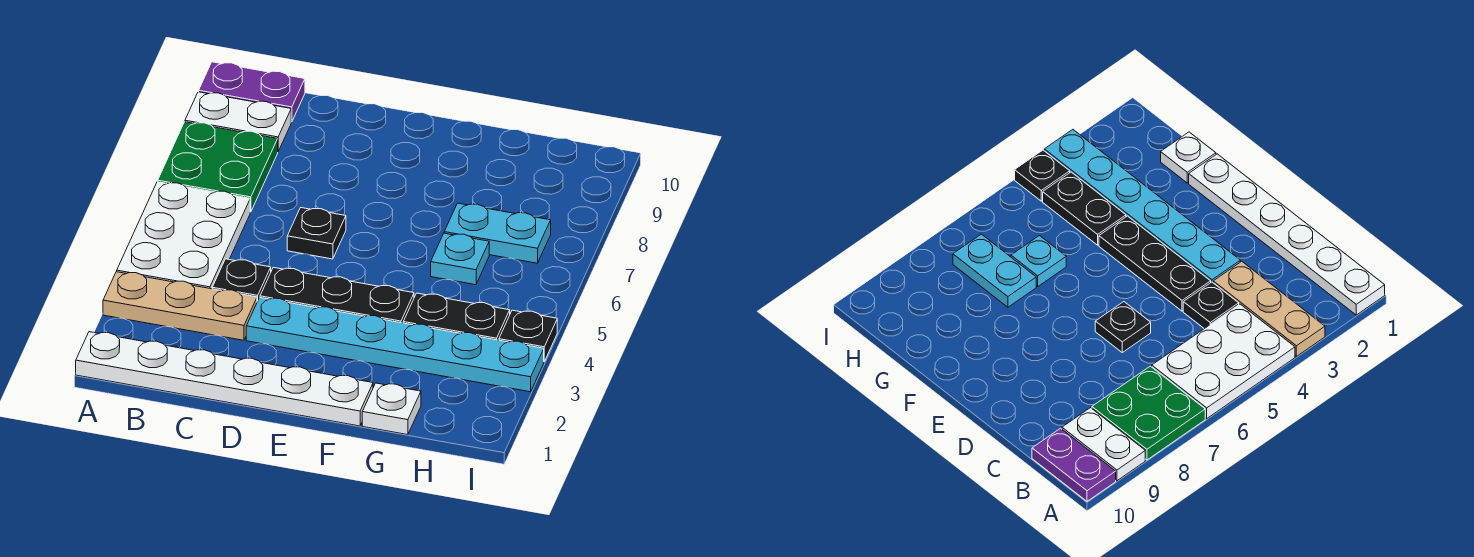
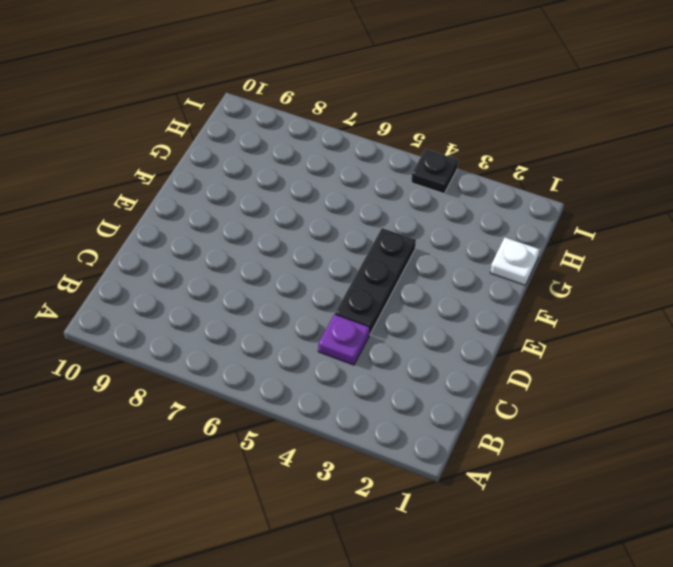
purple 1x1 plate [318,314,370,365] -> black 1x1 plate [212,259,271,302]
none -> white 1x6 plate [76,332,373,426]
none -> tan 1x3 plate [103,272,257,340]
none -> white 2x3 plate [117,182,250,289]

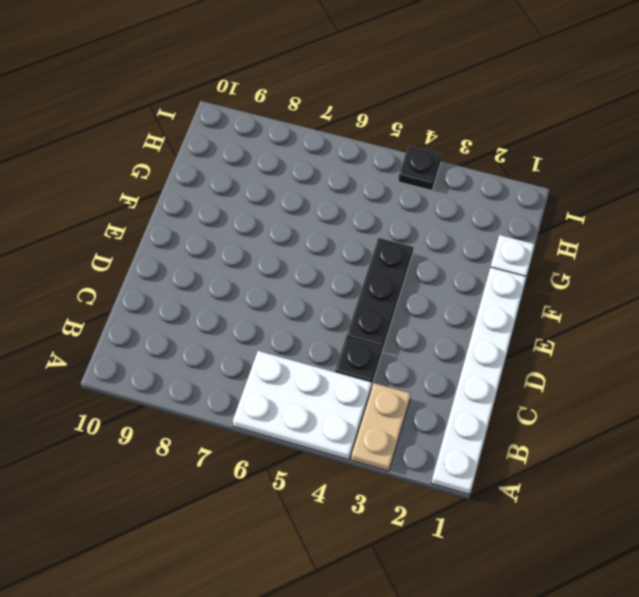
tan 1x2 plate [351,383,411,471] -> tan 1x3 plate [103,272,257,340]
none -> green 2x2 plate [158,122,278,212]
none -> white 1x2 plate [185,92,291,151]
none -> purple 1x2 plate [199,62,305,122]

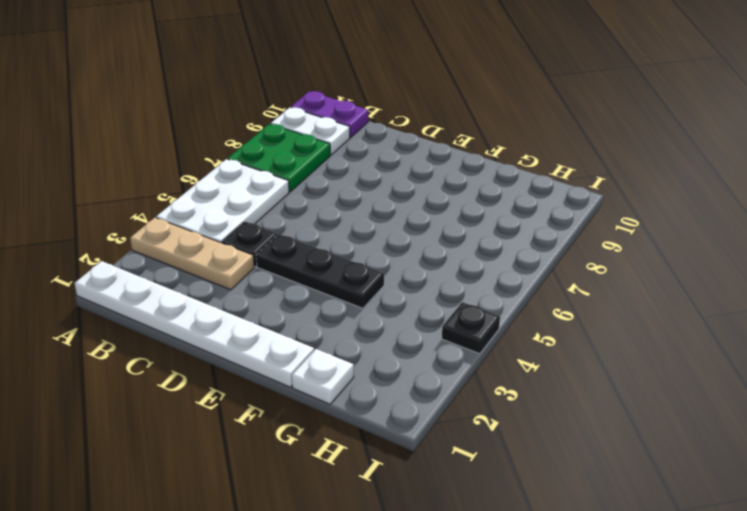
none -> cyan 1x6 plate [246,298,544,392]
none -> black 1x1 plate [287,208,346,259]
none -> black 1x2 plate [403,293,510,340]

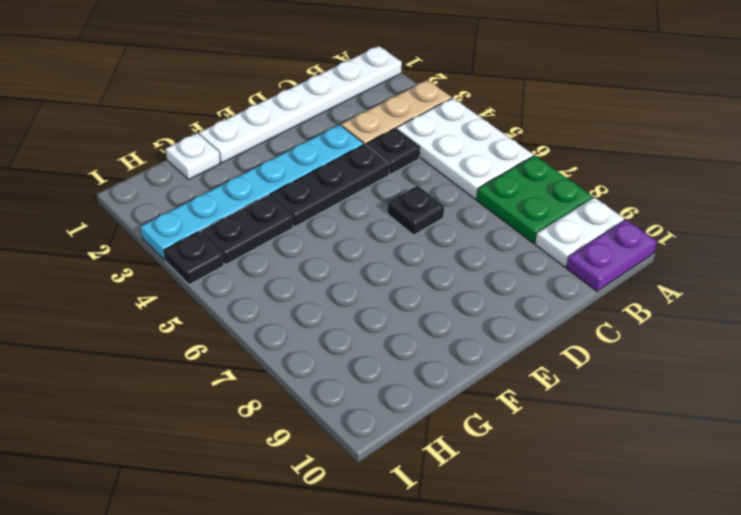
none -> cyan 1x1 plate [431,233,489,285]
none -> cyan 1x2 plate [444,203,551,263]

